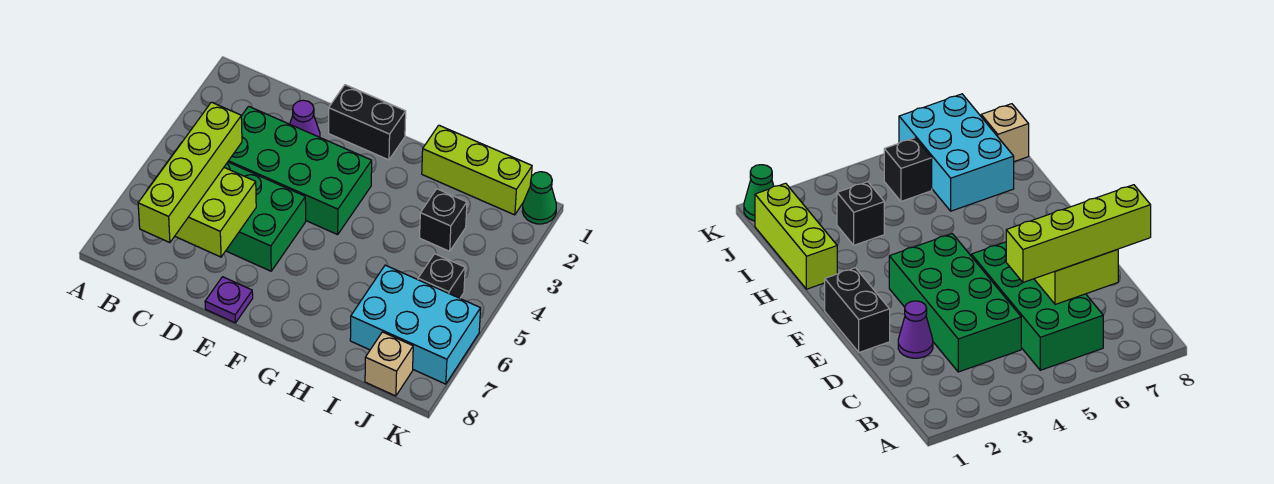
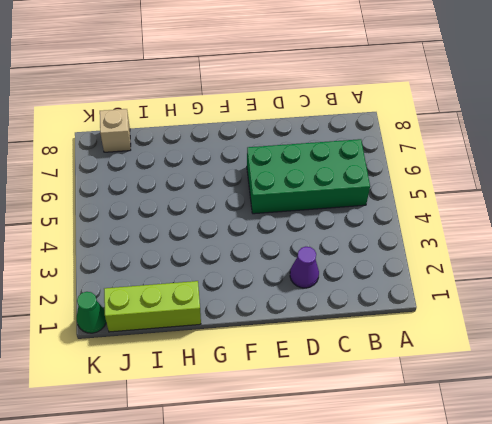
none -> green 2x4 brick [228,106,372,235]
none -> black 1x2 brick [329,85,406,160]
none -> purple 1x1 plate [205,277,253,323]

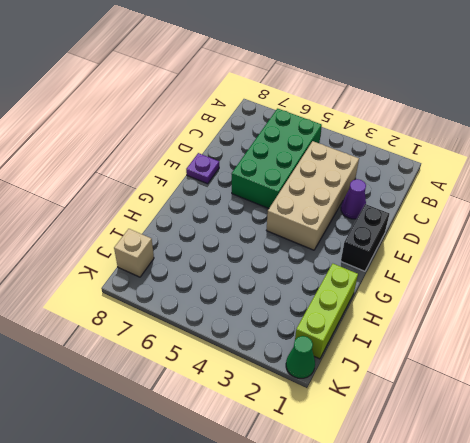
tan 2x4 brick [266,141,359,250] -> green 2x4 brick [228,106,372,235]
none -> black 1x1 brick [420,189,467,251]
none -> cyan 2x3 brick [350,265,481,384]
none -> black 1x1 brick [418,254,465,298]

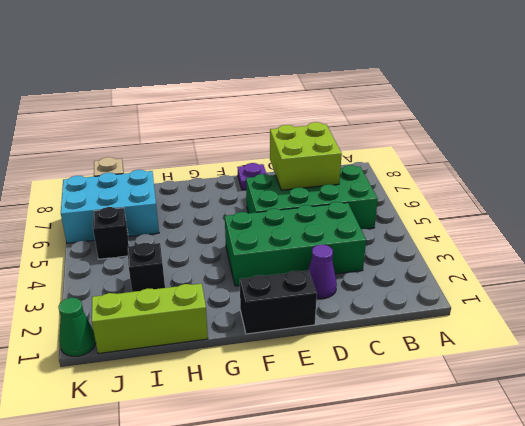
none -> lime 1x4 brick [138,102,242,243]

